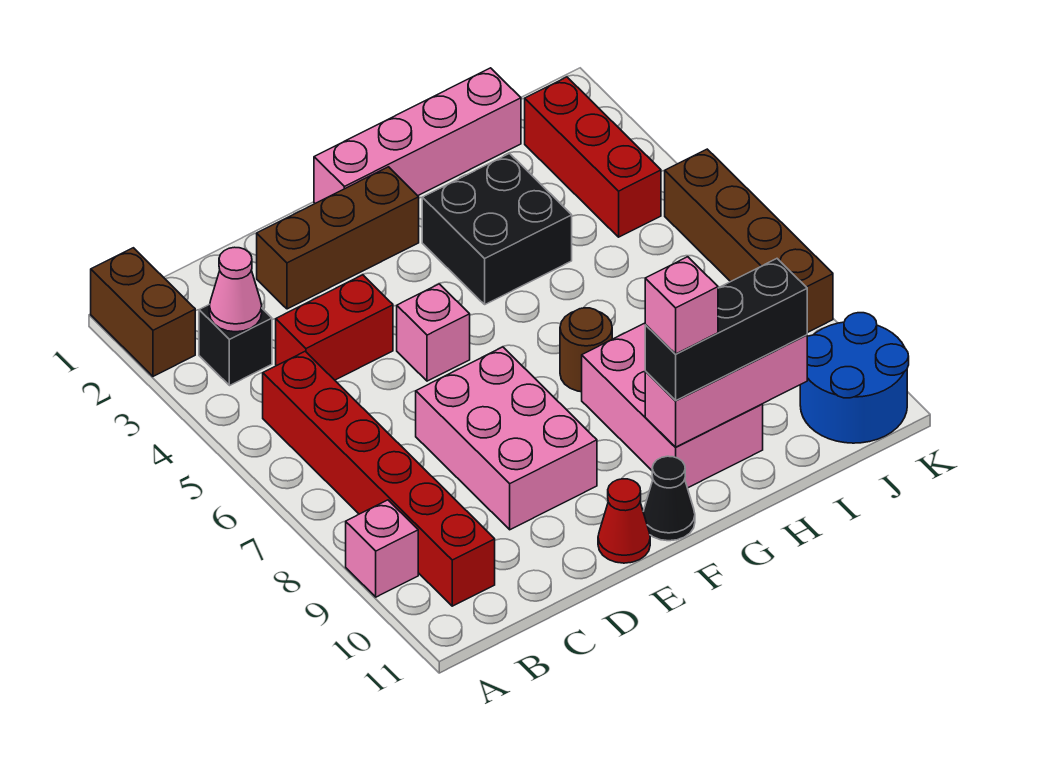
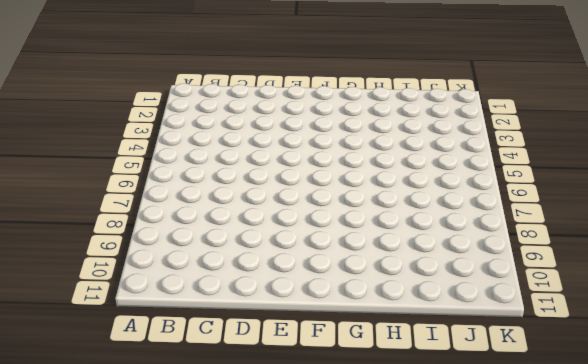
none -> brown 1x2 brick [91,248,195,376]
none -> pink 1x1 brick [346,500,418,597]
none -> black 1x1 brick [199,304,272,386]

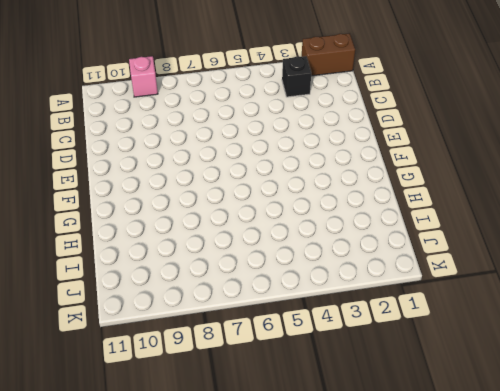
none -> red 1x6 brick [263,351,495,606]
none -> red 1x2 brick [276,275,393,380]
none -> brown 1x3 brick [257,167,419,309]

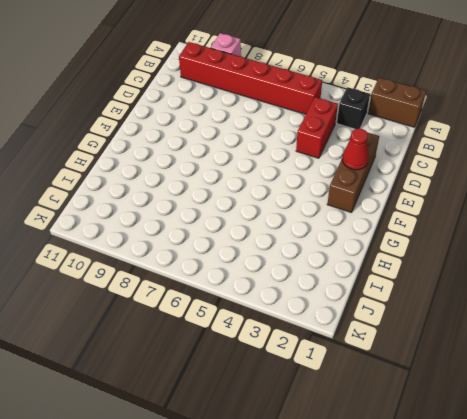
red 1x1 cone [342,129,369,170] -> red 1x1 cone moved to [598,479,650,563]
none -> pink 2x3 brick [416,347,597,530]
none -> pink 1x1 brick [397,284,470,381]
none -> pink 1x4 brick [314,68,521,203]

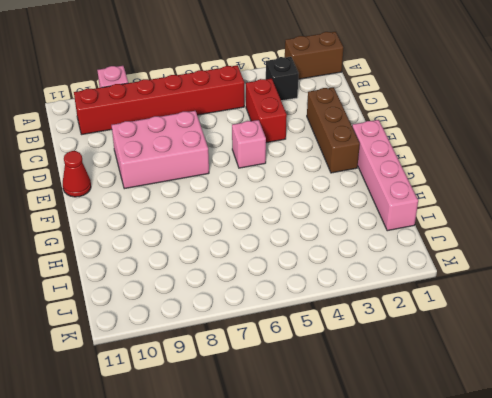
none -> black 1x1 cone [643,456,695,541]
none -> black 2x2 brick [422,154,572,304]
none -> brown 1x1 round brick [560,308,612,392]

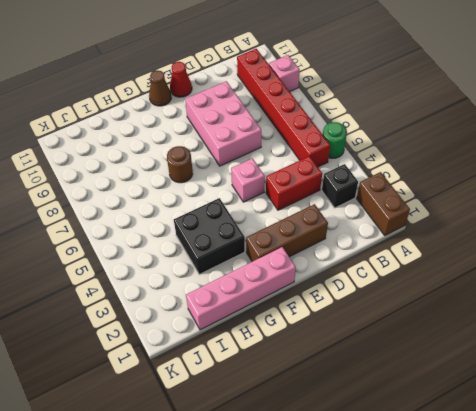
green 1x1 round brick [323,122,347,158] -> none
brown 1x1 cone [149,70,171,106] -> black 1x1 cone [643,456,695,541]
none -> pink 2x3 brick [582,323,763,488]
none -> red 1x3 brick [525,77,661,237]
none -> blue 2x2 round brick [800,313,909,443]

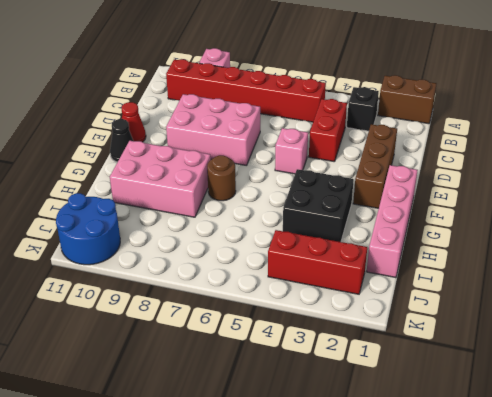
none -> brown 1x4 brick [665,149,833,333]
none -> pink 1x1 cone [209,247,262,332]
none -> pink 1x3 brick [645,335,807,447]

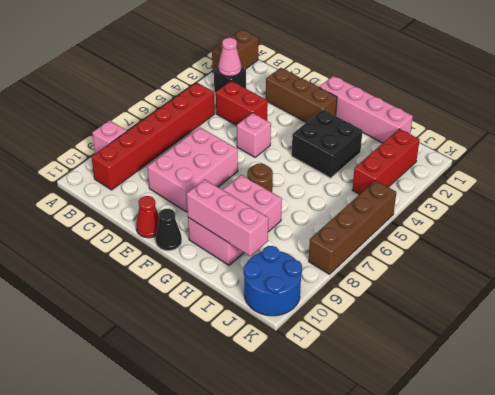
none -> black 1x3 brick [645,259,807,401]
none -> pink 1x1 brick [645,257,718,354]

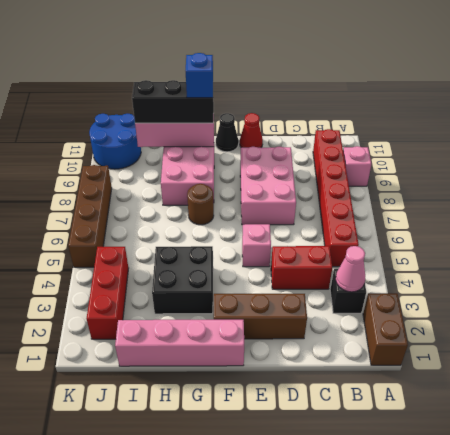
blue 1x1 brick [186,53,213,98] -> pink 1x1 brick [645,257,718,354]

